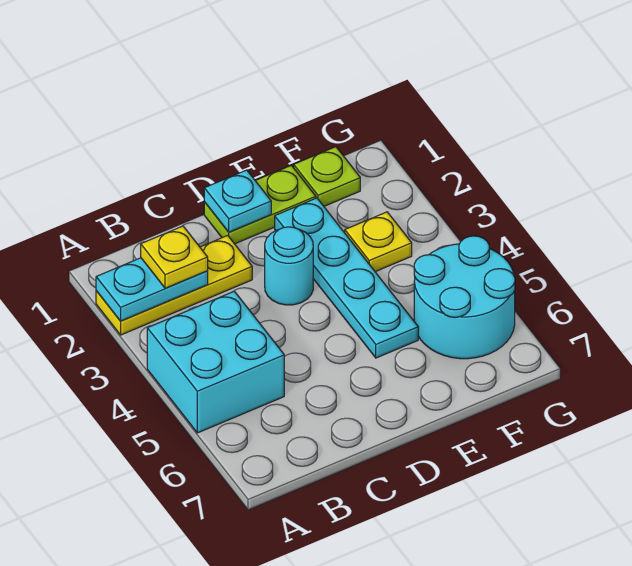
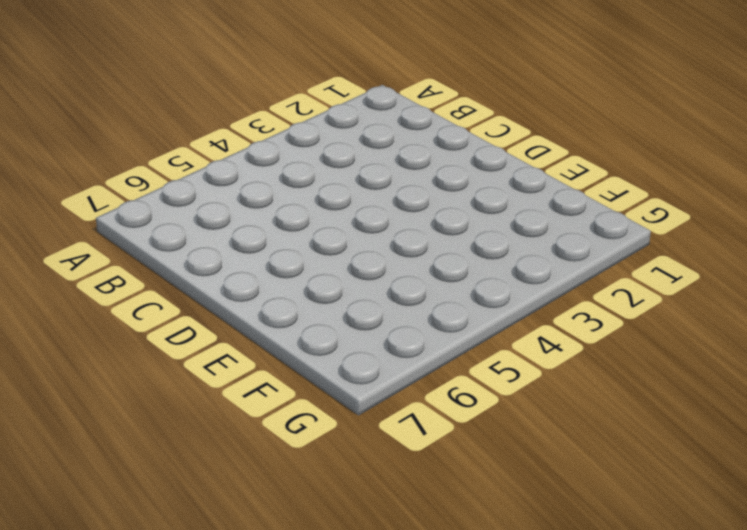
none -> yellow 1x3 plate [96,235,252,335]
none -> cyan 2x2 brick [147,291,284,433]

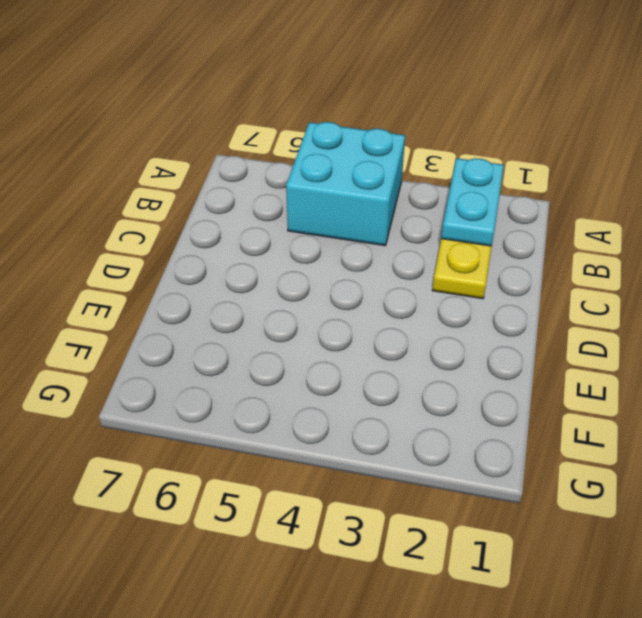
none -> lime 1x2 plate [204,165,316,244]
none -> cyan 1x1 round brick [265,227,313,305]

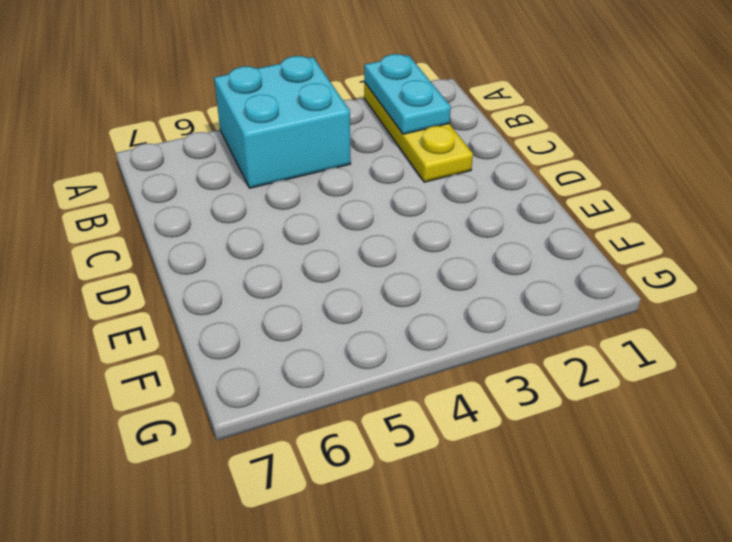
none -> lime 1x2 plate [204,165,316,244]
none -> cyan 1x1 round brick [265,227,313,305]

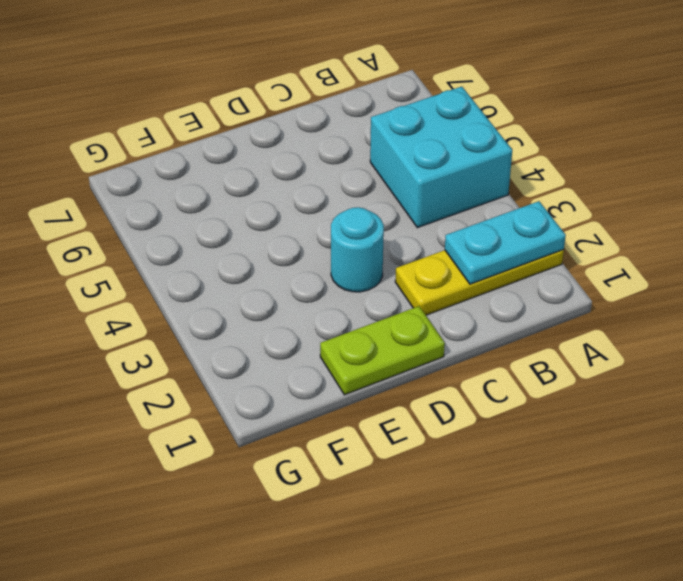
none -> cyan 1x4 plate [275,198,418,358]
none -> lime 1x1 plate [294,147,360,206]

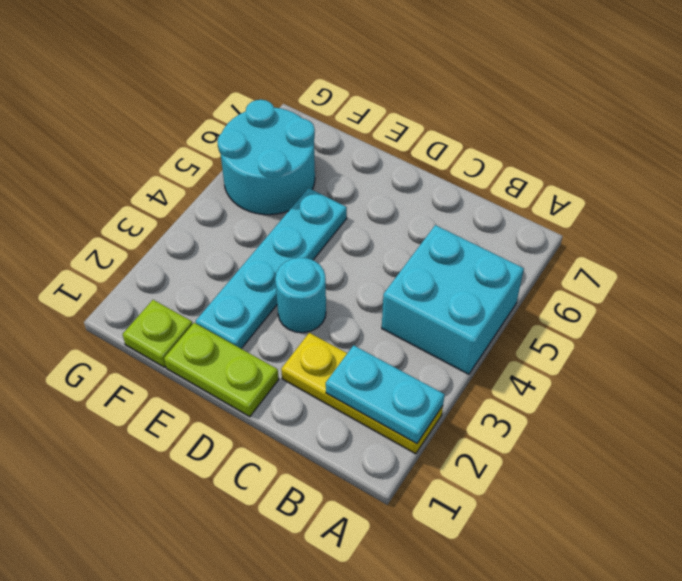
none -> yellow 1x1 plate [345,212,412,272]
none -> cyan 1x1 plate [204,170,271,232]

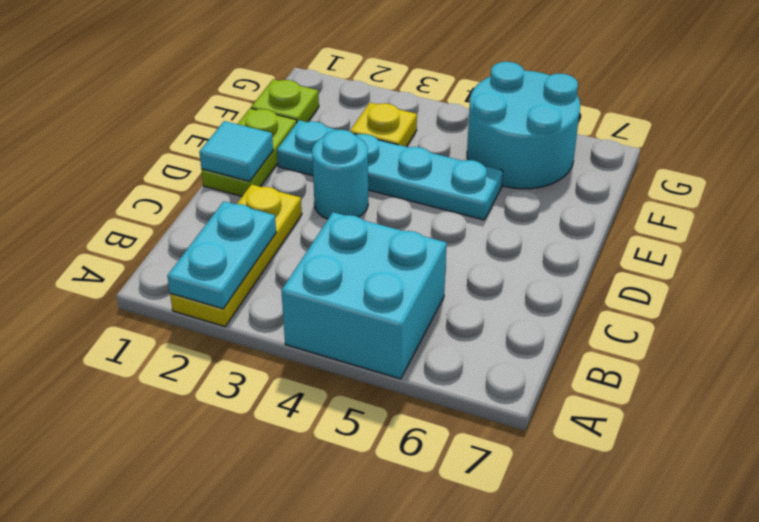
cyan 1x1 tile [199,121,273,181] -> cyan 1x1 plate [204,170,271,232]
none -> yellow 1x1 plate [141,226,208,288]

